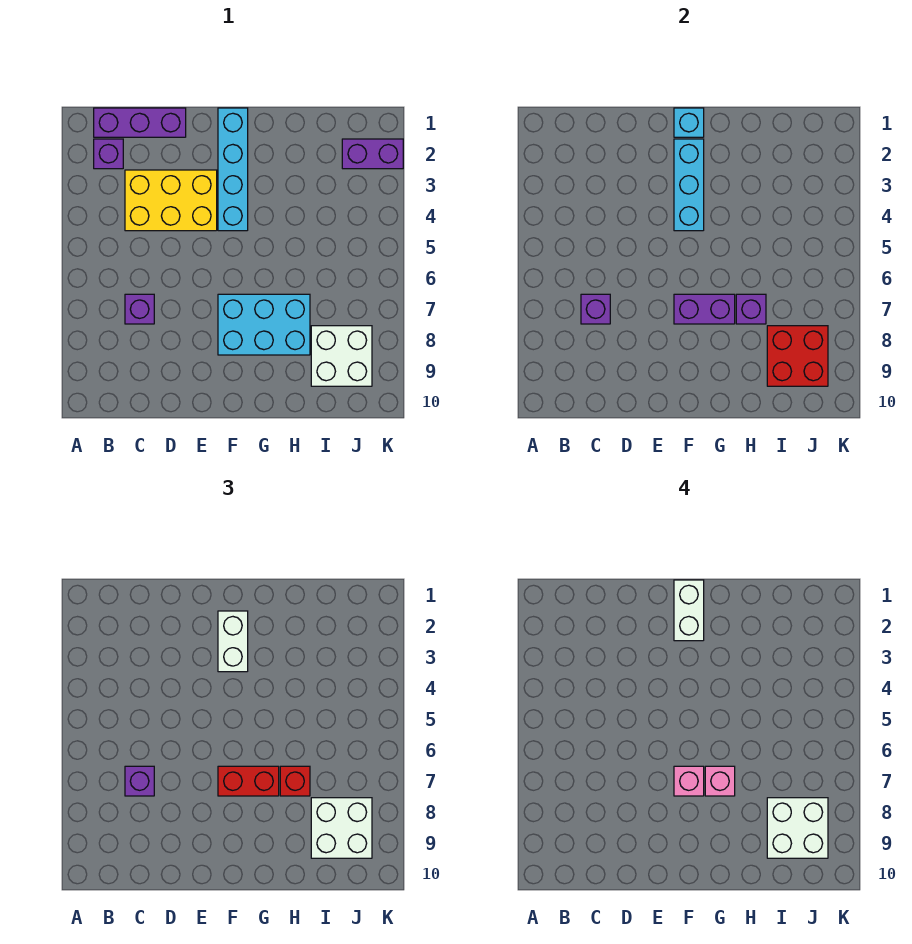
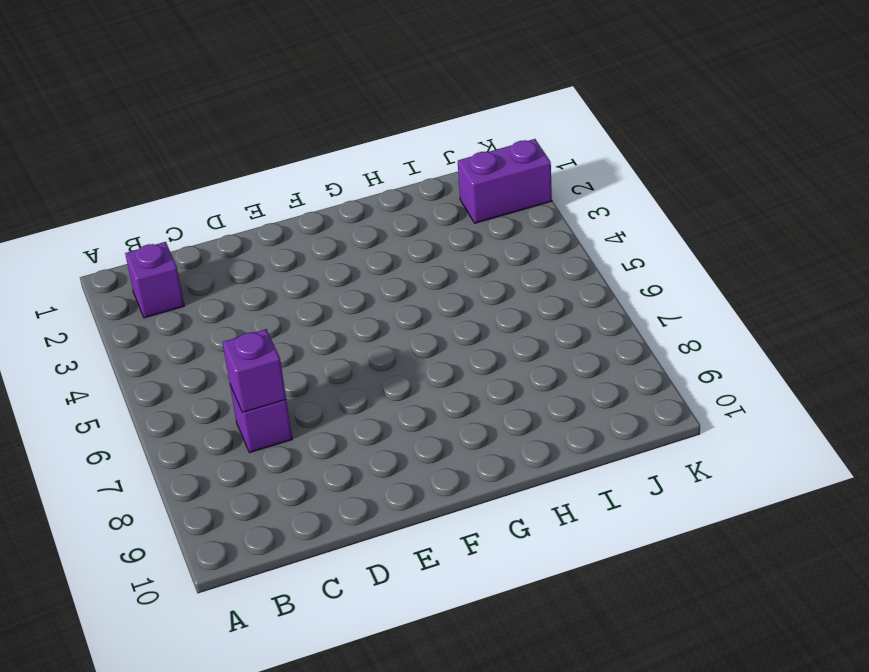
none -> purple 1x3 brick [94,108,186,137]
none -> yellow 2x3 brick [125,170,217,231]
none -> cyan 1x4 brick [218,108,248,231]

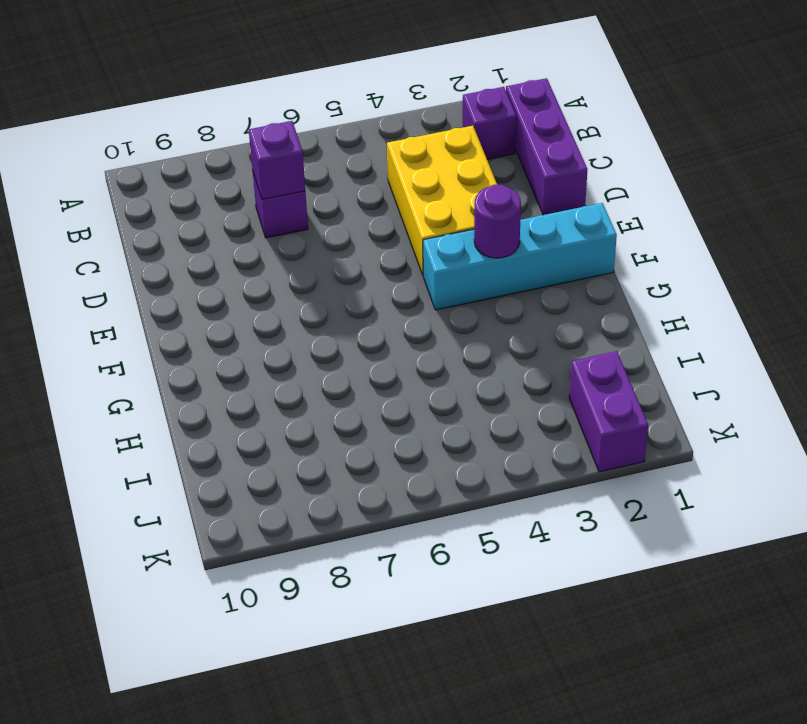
purple 1x1 round brick [474,185,521,258] -> cyan 1x3 brick [674,139,704,231]
none -> cyan 2x3 brick [218,294,310,355]
none -> white 2x2 brick [311,326,372,386]
none -> cyan 1x1 brick [674,108,704,137]

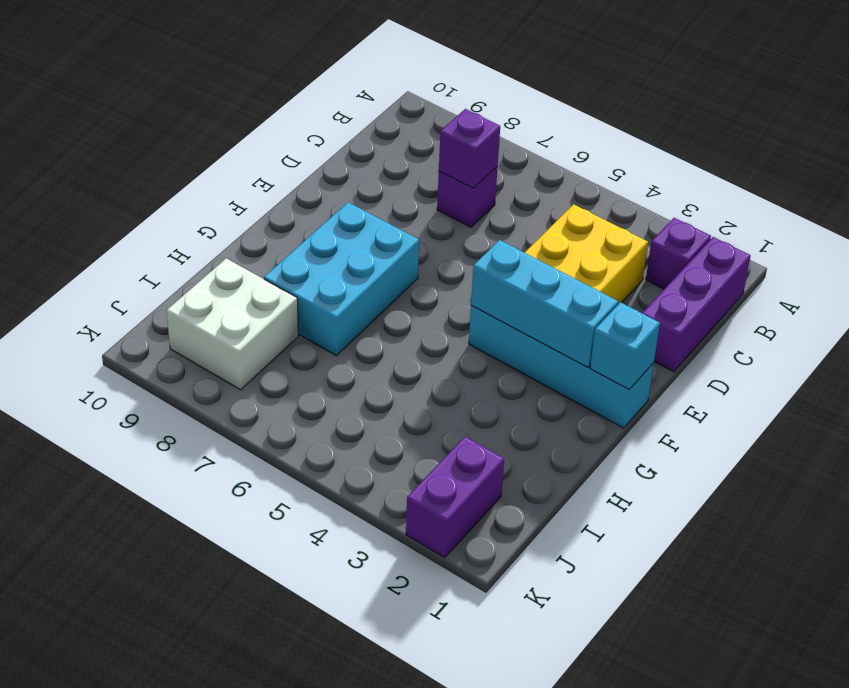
none -> purple 1x2 brick [674,294,735,324]
none -> purple 1x1 brick [736,294,766,324]
none -> red 2x2 brick [767,326,828,386]

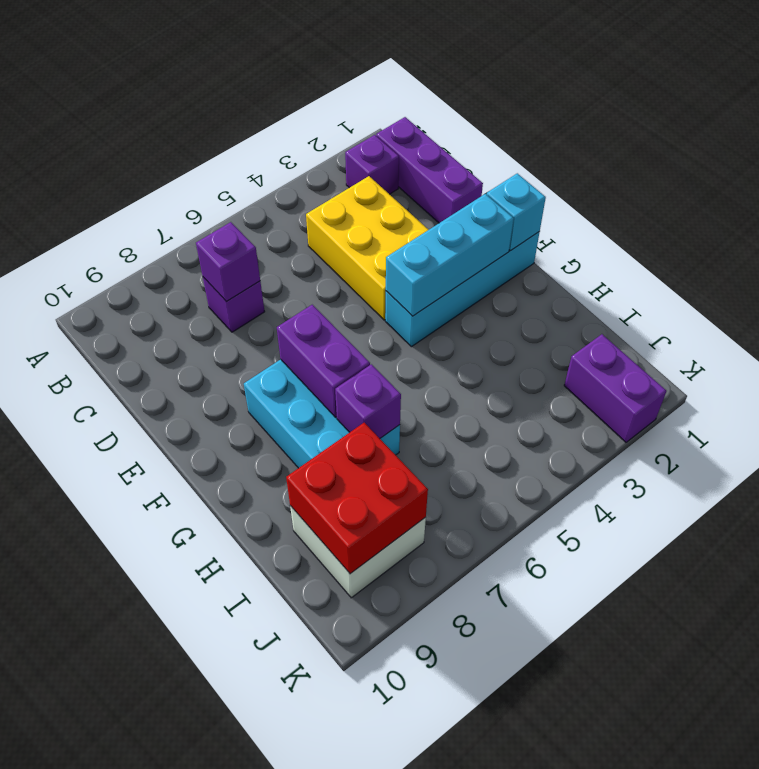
none -> purple 1x1 brick [125,766,154,796]
none -> white 1x2 brick [218,611,248,672]
none -> red 1x2 brick [218,766,279,796]

